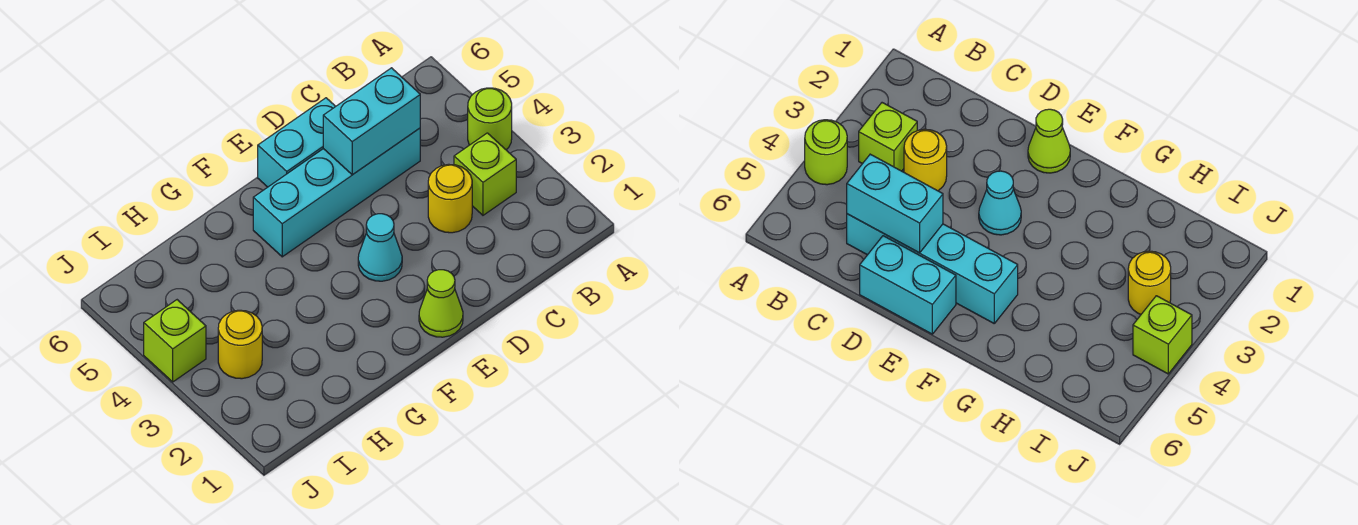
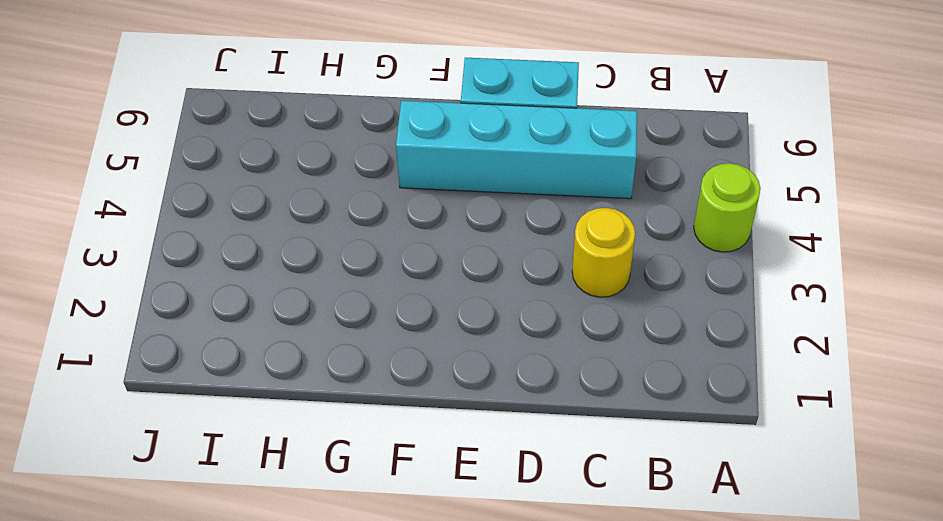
none -> lime 1x1 brick [454,133,516,215]
none -> lime 1x1 cone [419,270,463,337]

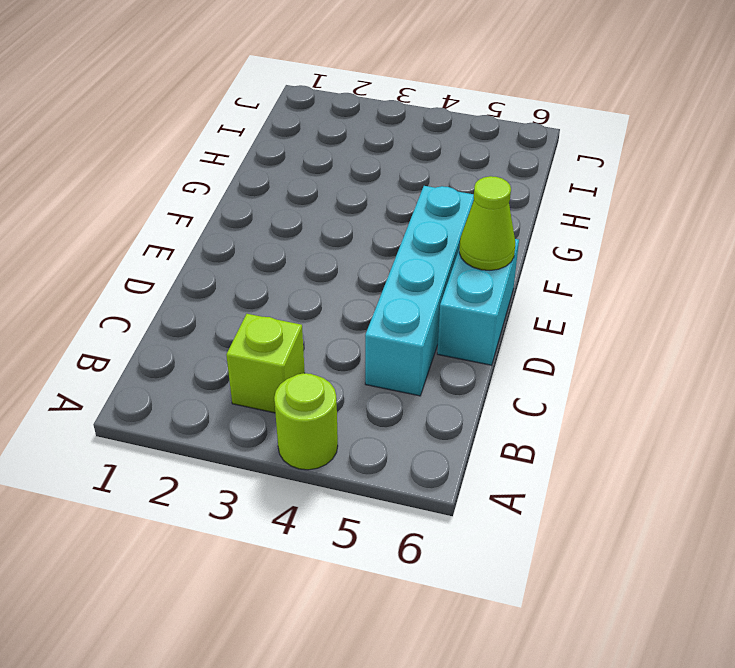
lime 1x1 cone [459,176,515,270] -> lime 1x1 cone moved to [419,270,463,337]
none -> yellow 1x1 round brick [428,164,472,233]
none -> cyan 1x1 cone [358,214,402,281]

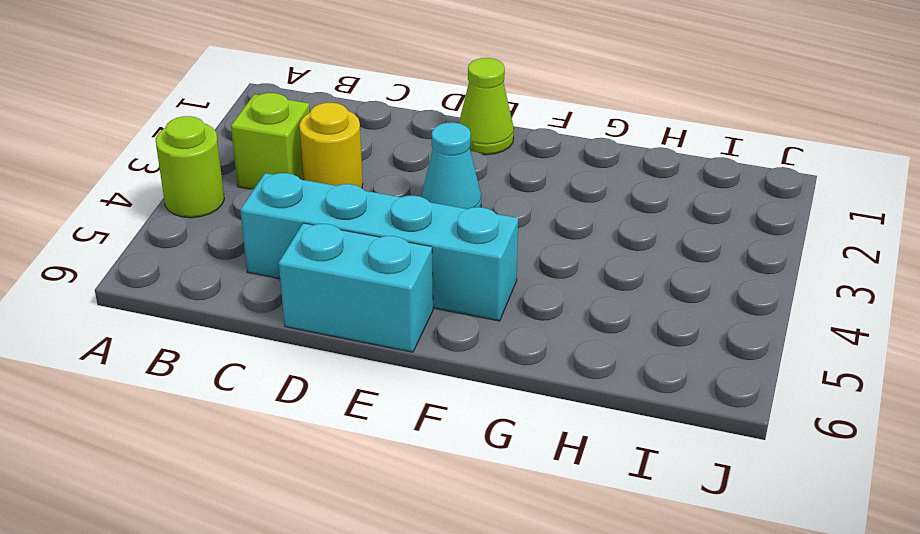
none -> yellow 1x1 round brick [218,310,262,379]
none -> lime 1x1 brick [144,300,206,382]

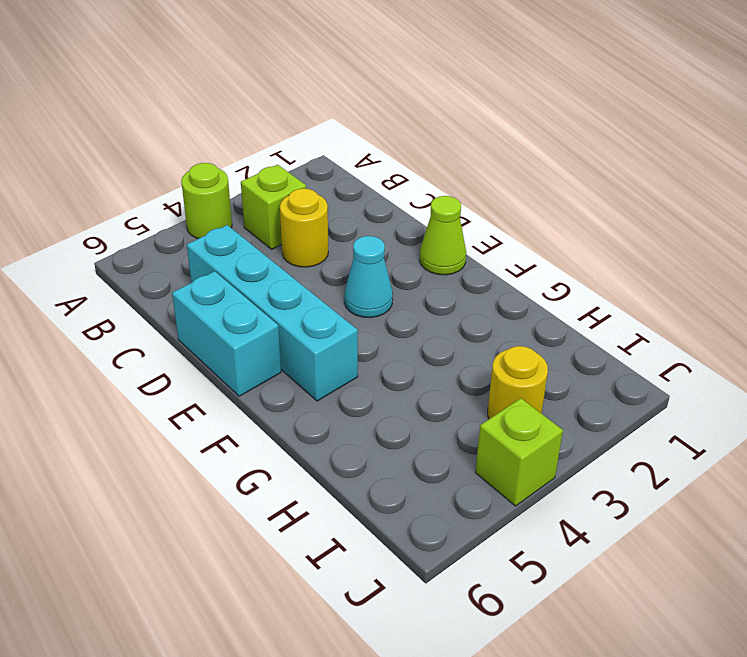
none -> cyan 1x2 brick [323,68,420,175]

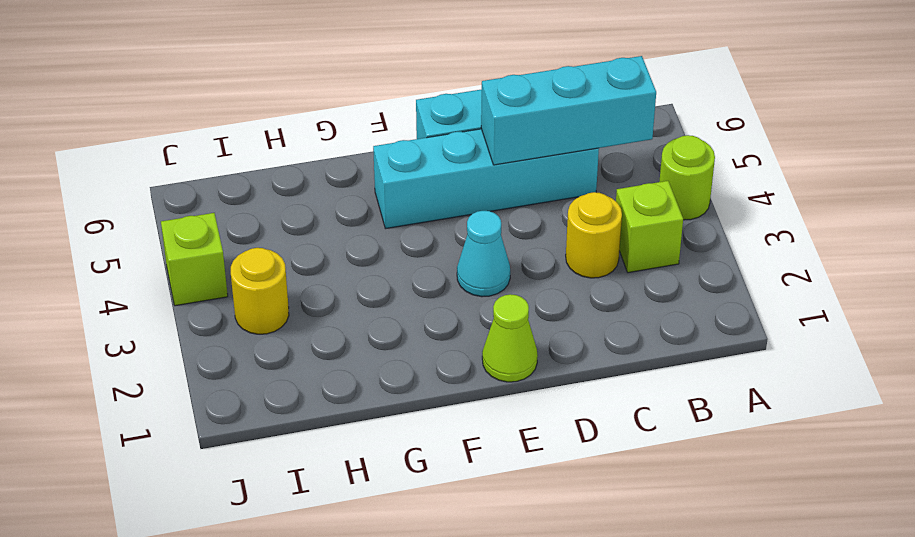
cyan 1x3 brick [481,56,656,165] -> cyan 1x2 brick [323,68,420,175]

